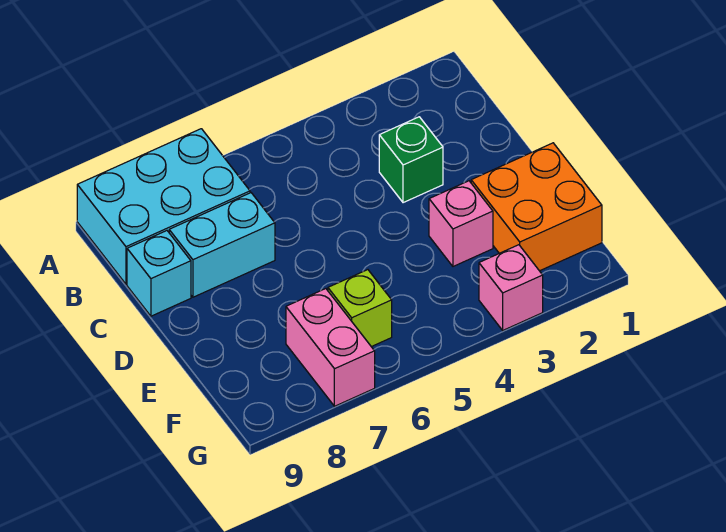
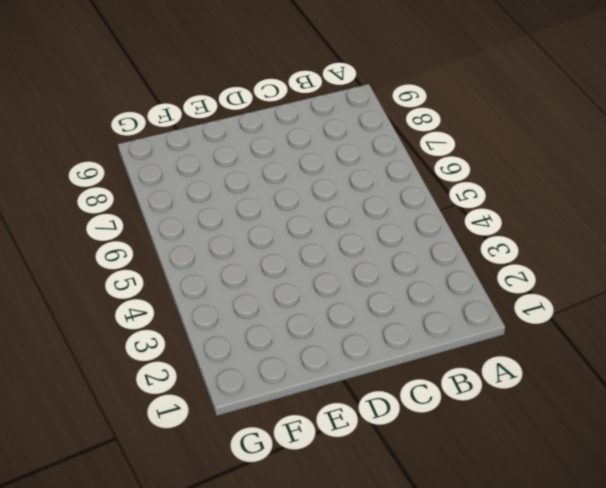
none -> cyan 2x3 brick [77,129,250,284]
none -> green 1x1 brick [379,117,443,203]

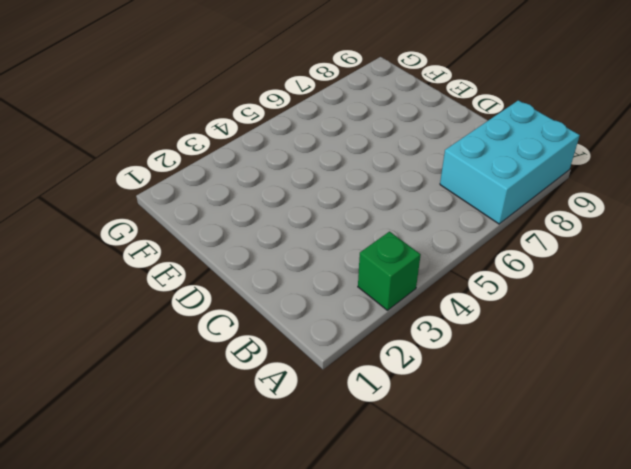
green 1x1 brick [358,232,421,310] -> green 1x1 brick moved to [379,117,443,203]
none -> cyan 1x2 brick [169,193,275,297]
none -> cyan 1x1 brick [127,231,191,316]

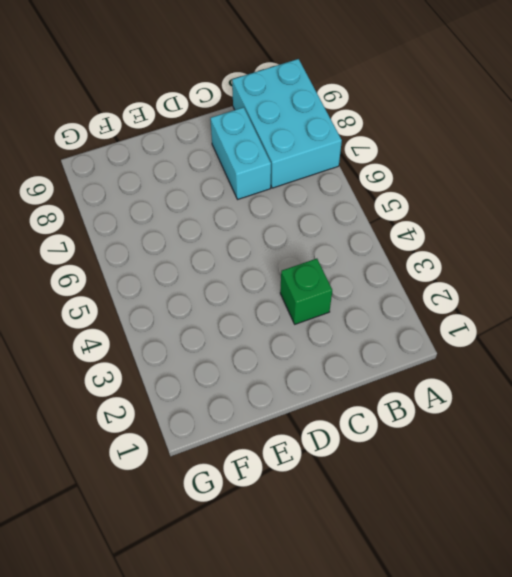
none -> cyan 1x1 brick [127,231,191,316]
none -> orange 2x2 brick [471,143,602,271]

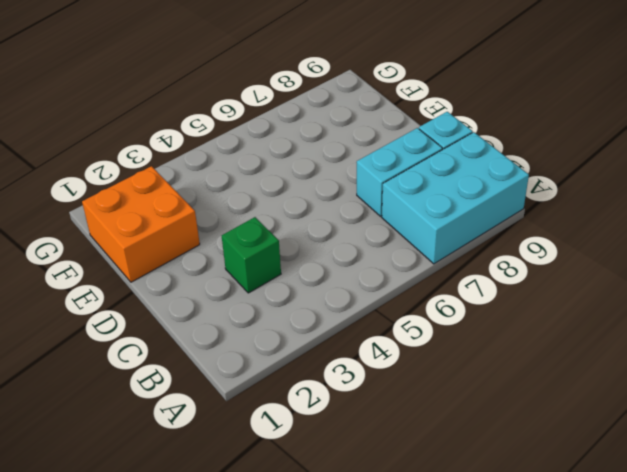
none -> pink 1x1 brick [429,181,493,266]
none -> lime 1x1 brick [328,270,392,347]

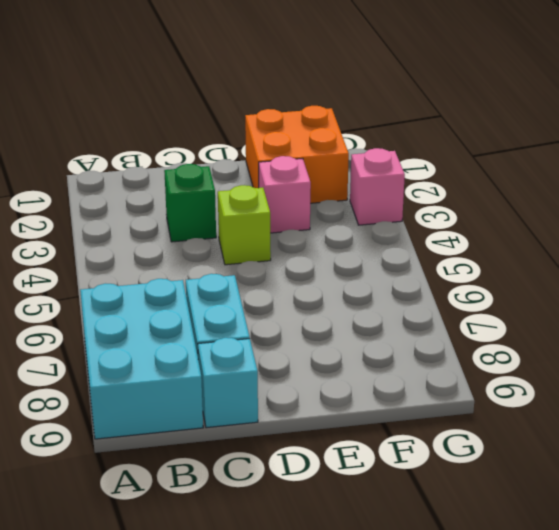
lime 1x1 brick [218,185,271,265] -> lime 1x1 brick moved to [328,270,392,347]
none -> pink 1x2 brick [286,289,375,406]

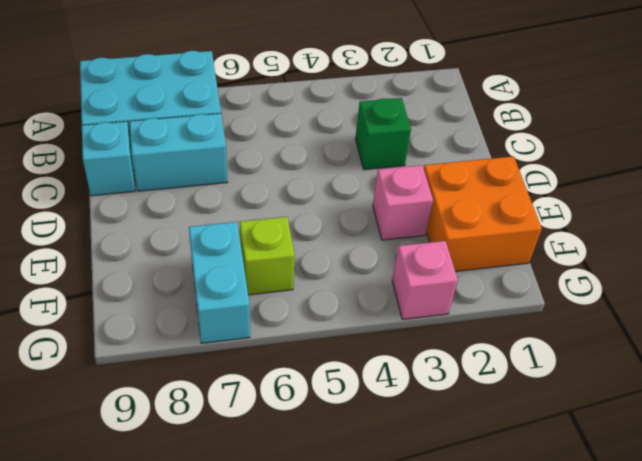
cyan 1x2 brick [189,222,250,343] -> pink 1x2 brick [286,289,375,406]

